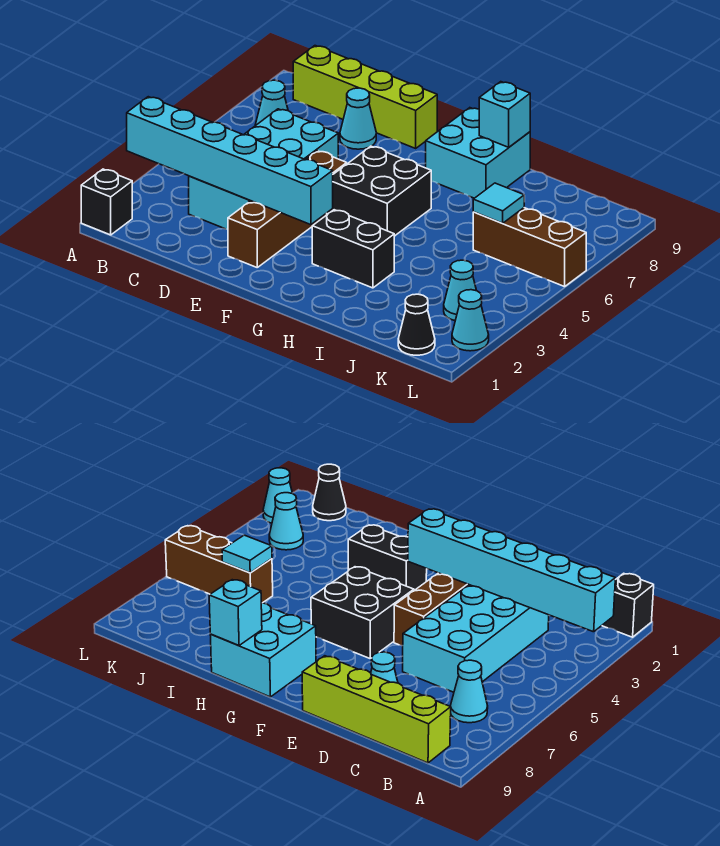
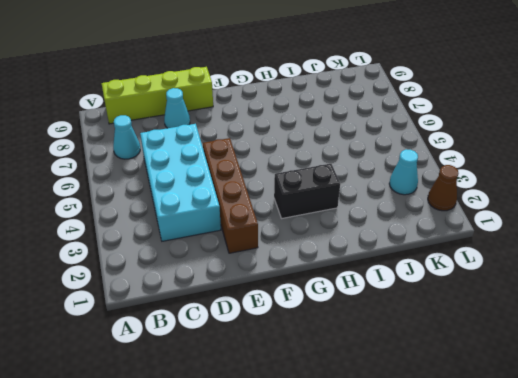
brown 1x1 cone [428,165,458,211] -> cyan 1x1 cone [452,290,489,351]
none -> black 1x1 brick [81,169,132,235]
none -> black 2x2 brick [327,146,431,236]
none -> cyan 2x2 brick [426,108,530,198]

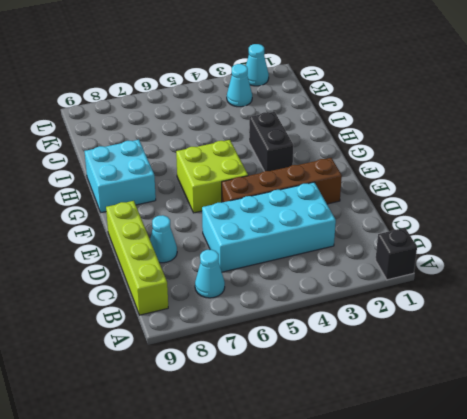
lime 2x2 brick [176,140,248,213] -> black 2x2 brick [327,146,431,236]
none -> brown 1x3 brick [473,208,586,287]
none -> black 1x1 cone [398,294,435,355]
none -> cyan 1x6 brick [127,97,333,225]

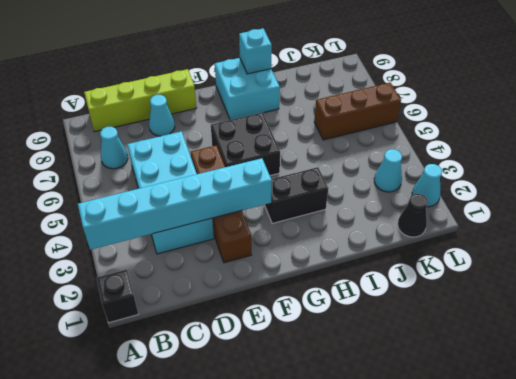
none -> cyan 1x1 tile [473,183,524,223]

